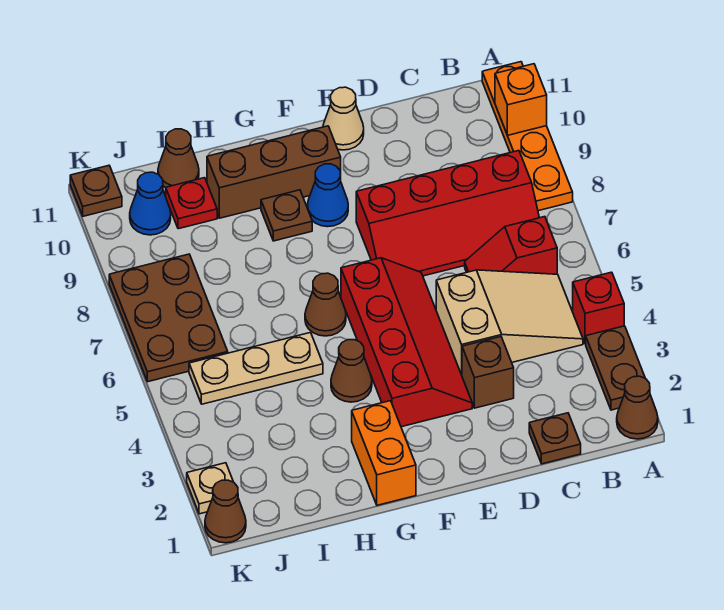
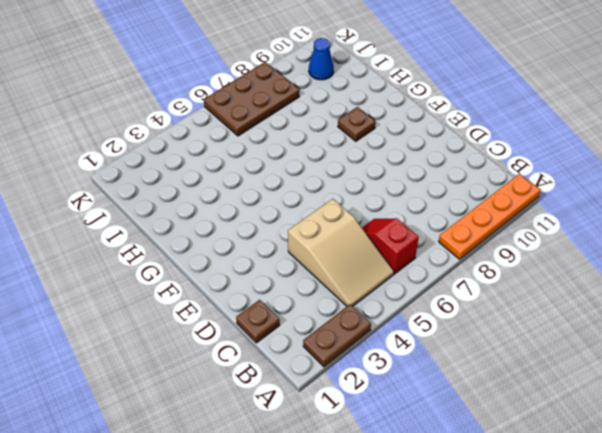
none -> brown 1x1 cone [617,376,658,439]
none -> red 1x1 brick [573,272,624,344]
none -> red 2x4 slope [356,151,539,276]

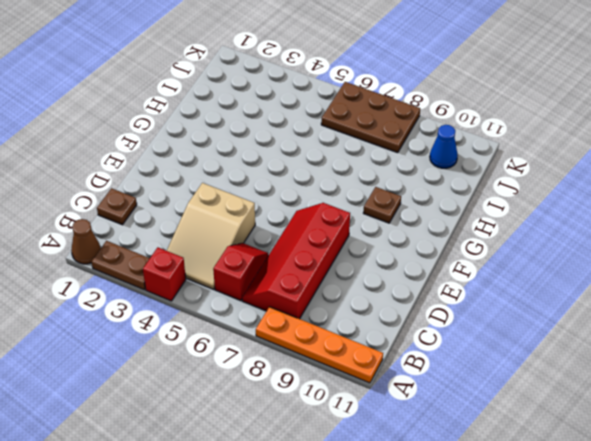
none -> brown 1x1 brick [462,337,514,408]
none -> red 2x4 slope [341,258,472,427]
none -> tan 1x1 cone [323,87,364,150]

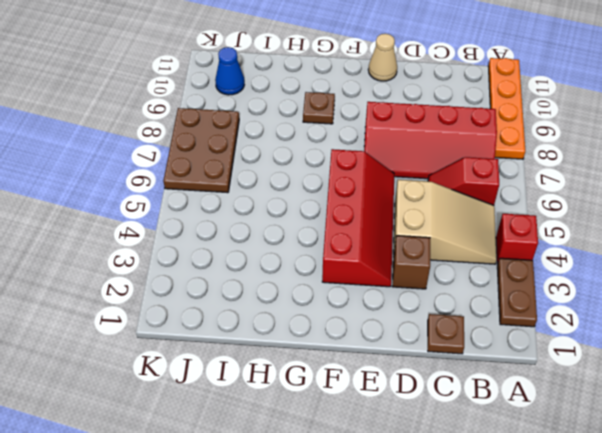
none -> brown 1x1 cone [617,376,658,439]
none -> blue 1x1 cone [307,164,348,227]
none -> brown 1x3 brick [207,126,341,218]

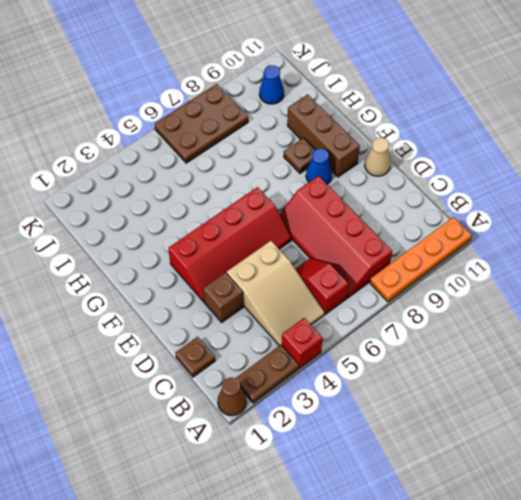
none -> orange 1x2 brick [352,401,416,505]
none -> brown 1x1 cone [331,340,372,402]
none -> brown 1x1 cone [305,273,346,336]

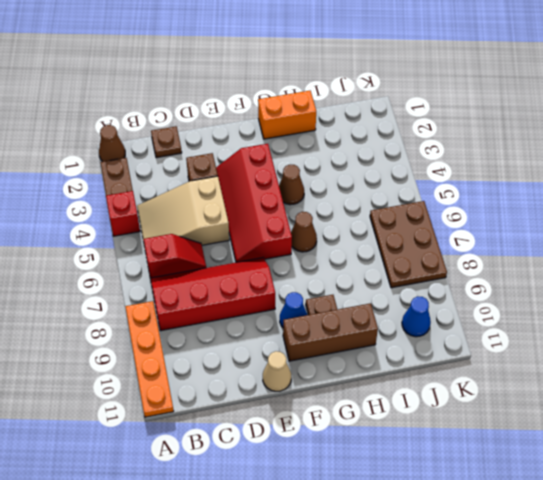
orange 1x2 brick [258,91,316,139] -> orange 1x2 brick turned to [352,401,416,505]
none -> tan 1x3 plate [189,333,323,404]
none -> red 1x1 plate [166,178,217,229]
none -> brown 1x1 cone [158,129,199,188]

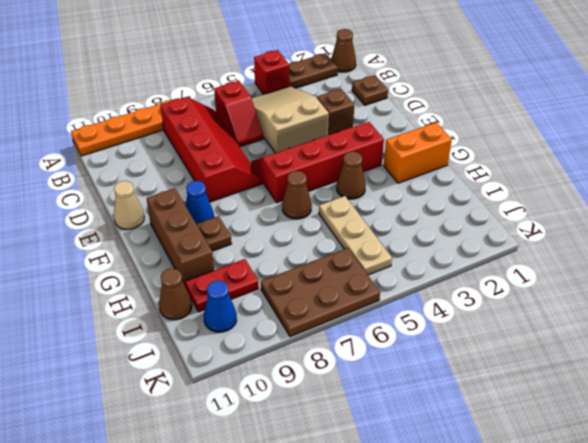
red 1x2 plate [185,259,259,312] -> red 1x1 plate [166,178,217,229]
none -> brown 1x1 cone [205,480,246,543]
none -> tan 1x1 plate [187,463,233,514]
none -> brown 1x1 plate [70,165,122,216]

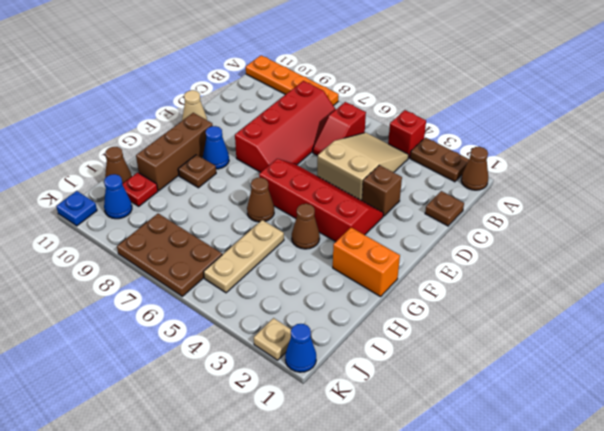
blue 1x1 cone [285,324,316,372] -> brown 1x1 cone [205,480,246,543]
blue 1x1 plate [56,191,97,226] -> brown 1x1 plate [70,165,122,216]
none -> orange 1x1 brick [495,64,547,136]

